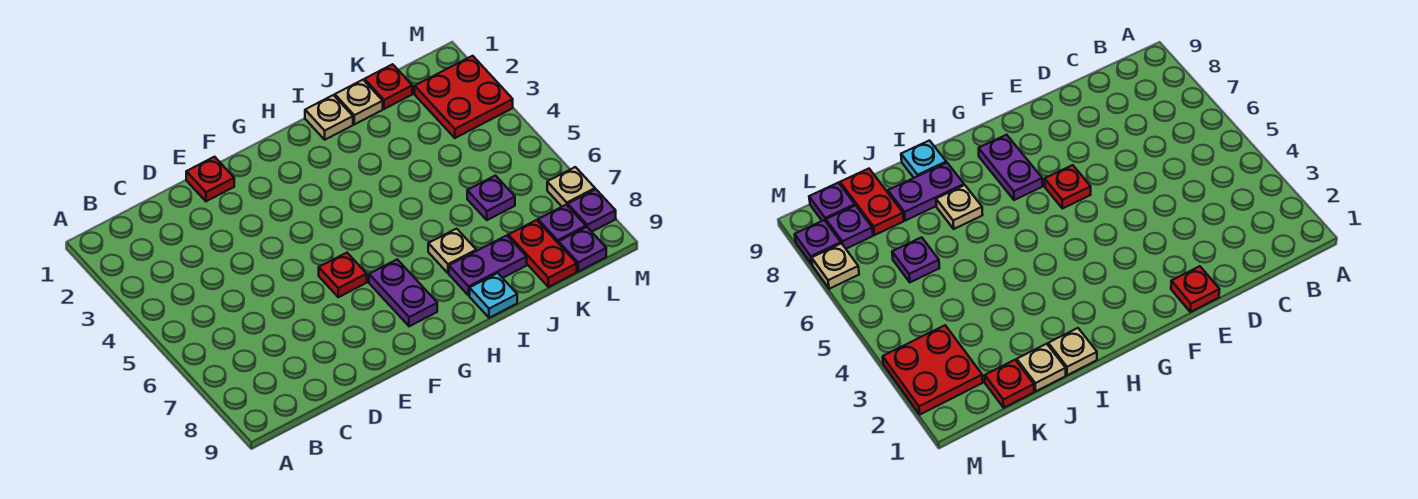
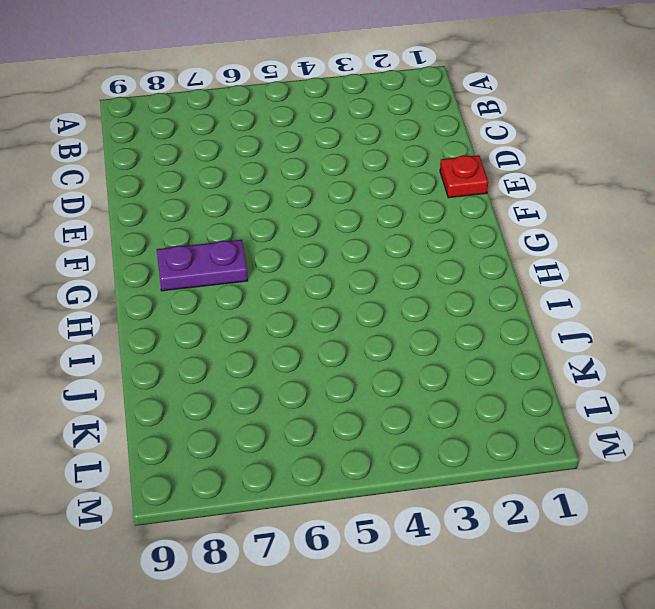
none -> red 1x1 plate [319,253,367,297]
none -> tan 1x1 plate [305,95,353,140]
none -> tan 1x1 plate [428,229,476,273]

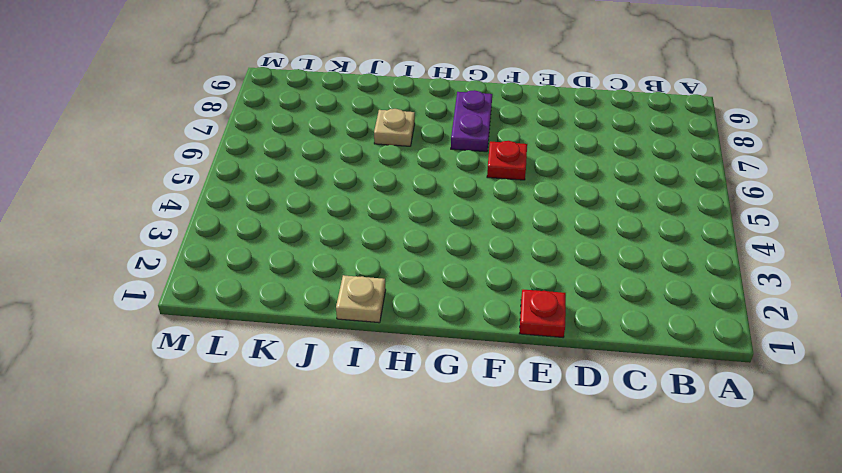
none -> purple 1x2 plate [449,236,527,295]
none -> cyan 1x1 plate [470,273,517,318]
none -> tan 1x1 plate [335,80,383,124]

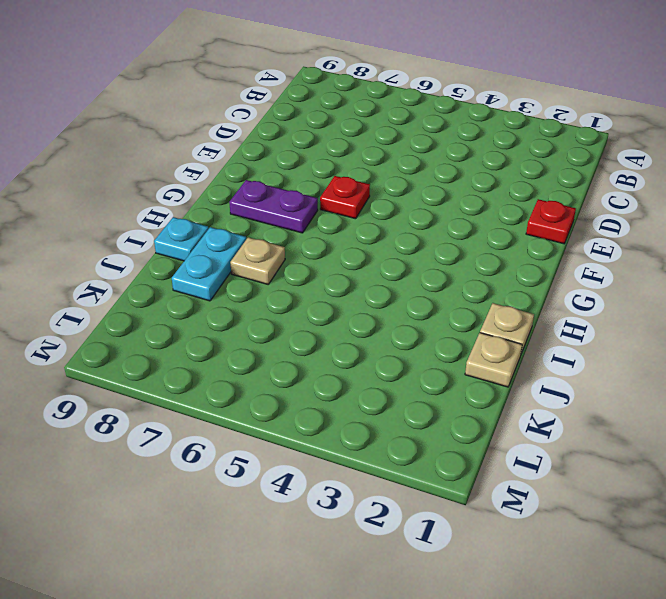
cyan 1x2 plate [172,227,246,301] -> purple 1x2 plate [449,236,527,295]
none -> red 1x1 plate [365,64,412,109]
none -> purple 1x1 plate [467,176,515,220]
none -> red 1x2 plate [508,220,577,287]

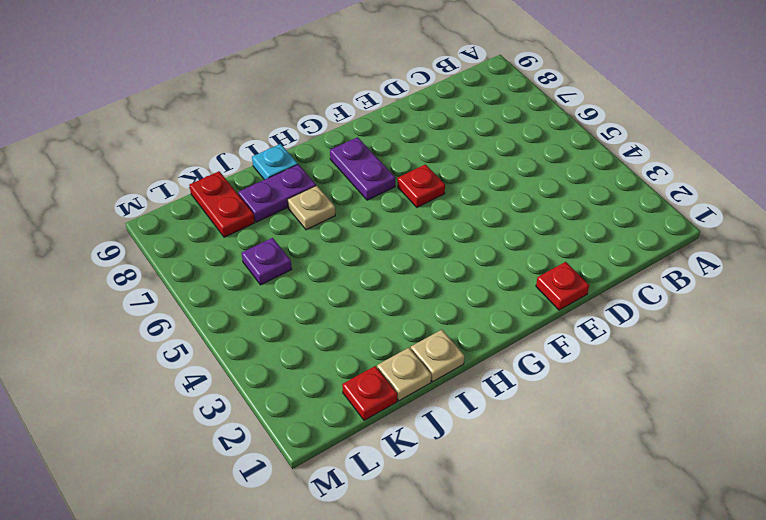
none -> red 2x2 plate [415,56,513,138]
none -> purple 1x1 plate [538,205,586,244]
none -> purple 1x1 plate [559,227,606,272]

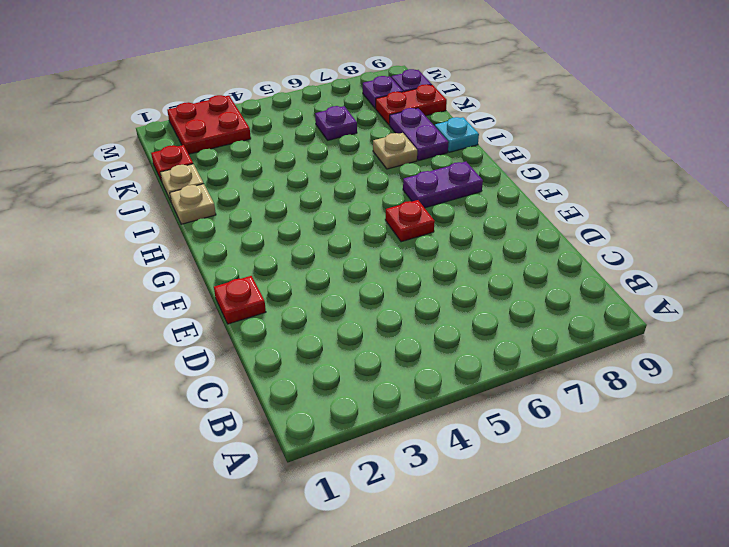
none -> tan 1x1 plate [547,167,595,206]
none -> purple 1x1 plate [568,189,616,232]

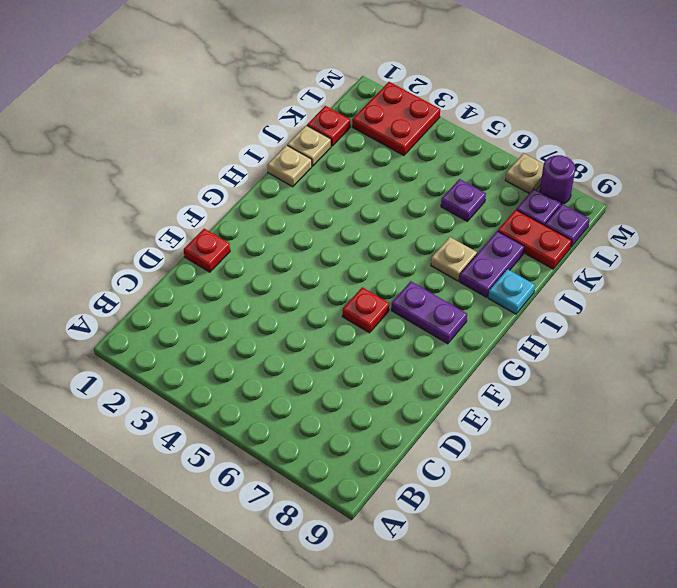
purple 1x1 round brick [540,155,575,205] -> purple 1x1 plate [568,189,616,232]

